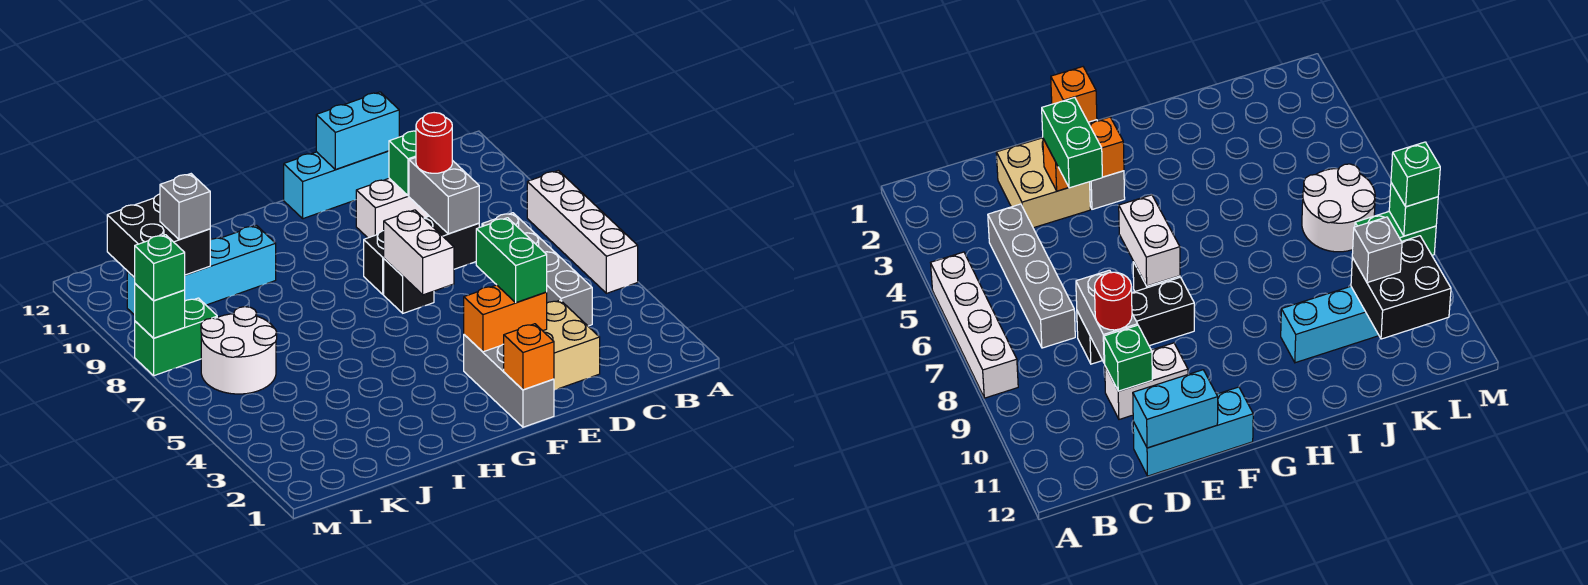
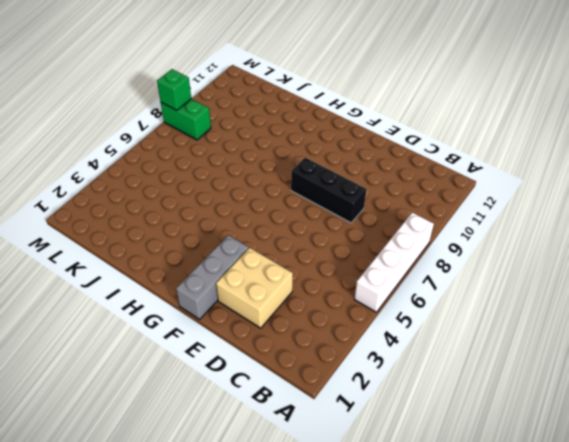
none -> grey 1x4 brick [482,213,592,326]
none -> white 1x2 brick [356,178,429,238]
none -> cyan 1x3 brick [284,151,389,219]

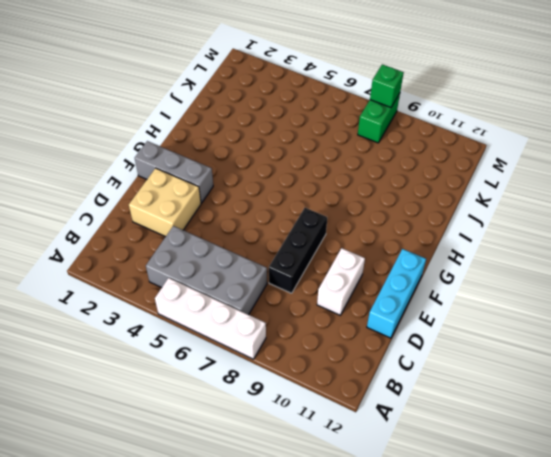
grey 2x4 brick [146,226,267,315] -> grey 1x4 brick [482,213,592,326]
none -> black 1x1 brick [384,259,434,313]
none -> cyan 1x4 brick [127,225,276,315]
none -> white 2x2 round brick [201,307,277,394]

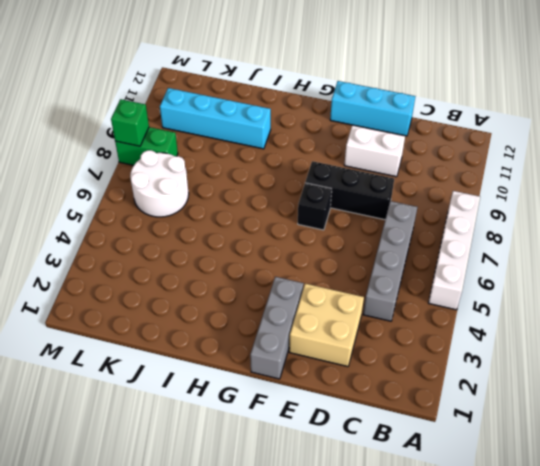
none -> grey 1x2 brick [409,158,479,234]
none -> green 1x1 brick [389,131,416,196]
none -> cyan 1x2 brick [316,92,399,170]

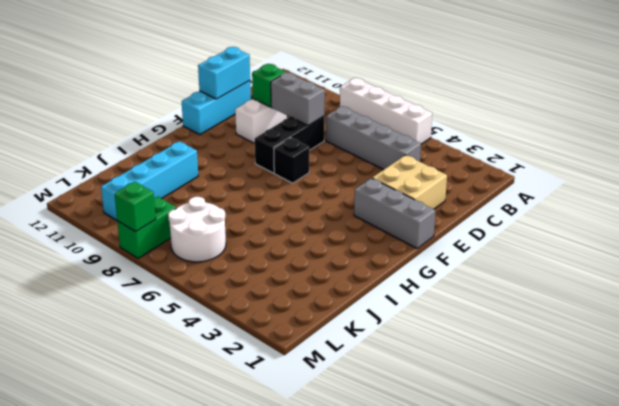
none -> orange 1x2 brick [464,285,547,352]
none -> orange 1x1 brick [504,324,554,390]
none -> white 1x2 brick [384,210,454,295]

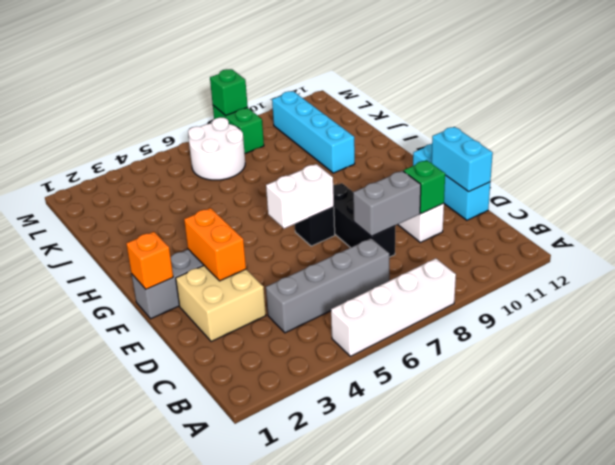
none -> black 2x2 brick [107,194,210,278]
none -> red 1x1 round brick [416,113,452,173]
none -> green 1x2 brick [476,218,547,303]

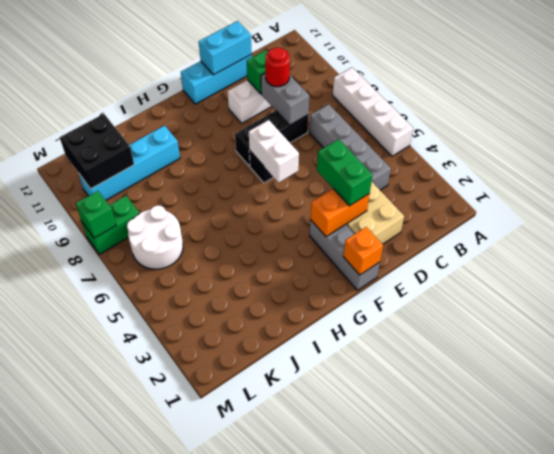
none -> grey 1x1 brick [160,174,210,240]
none -> green 1x1 brick [135,235,185,301]

